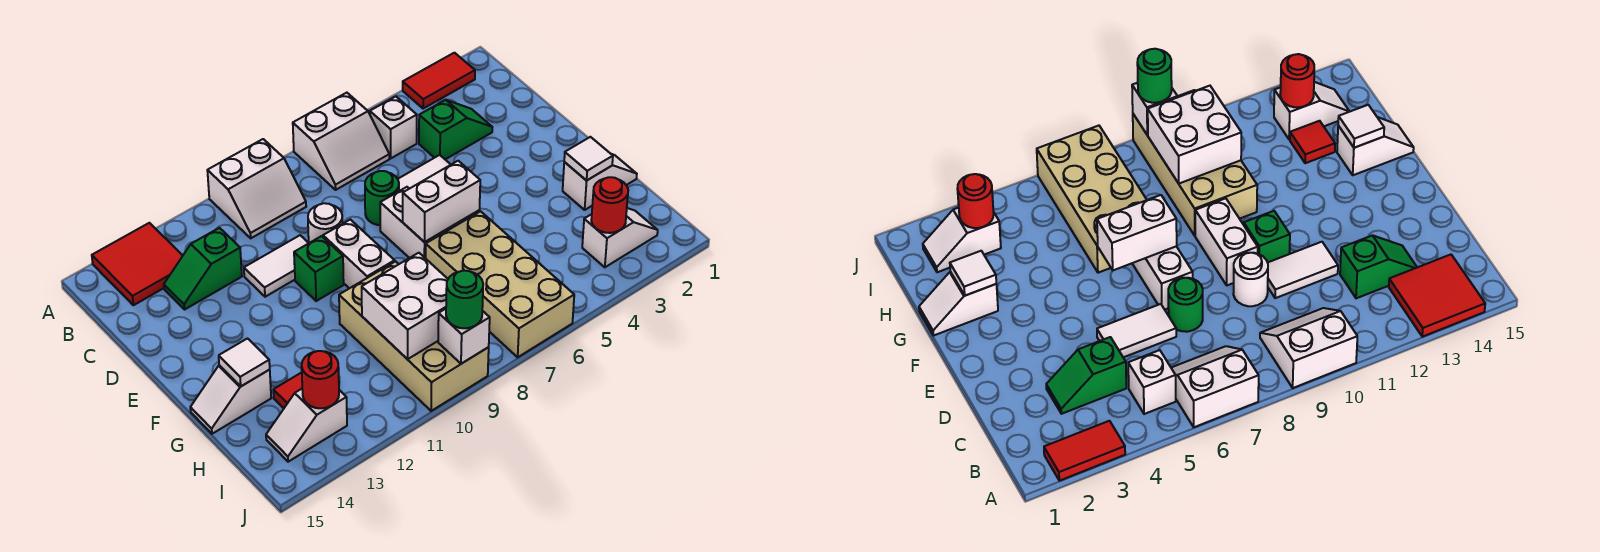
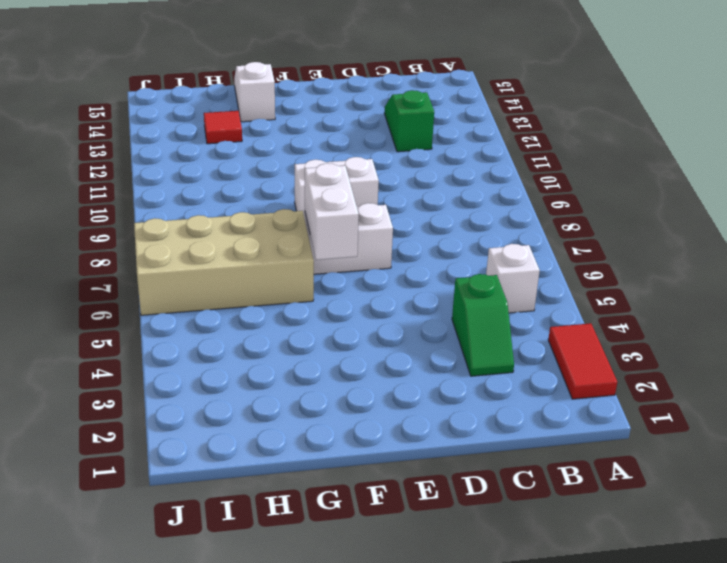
none -> white 2x2 slope [293,93,389,190]
none -> white 2x2 slope [207,139,306,238]
none -> red 2x2 tile [92,223,183,305]

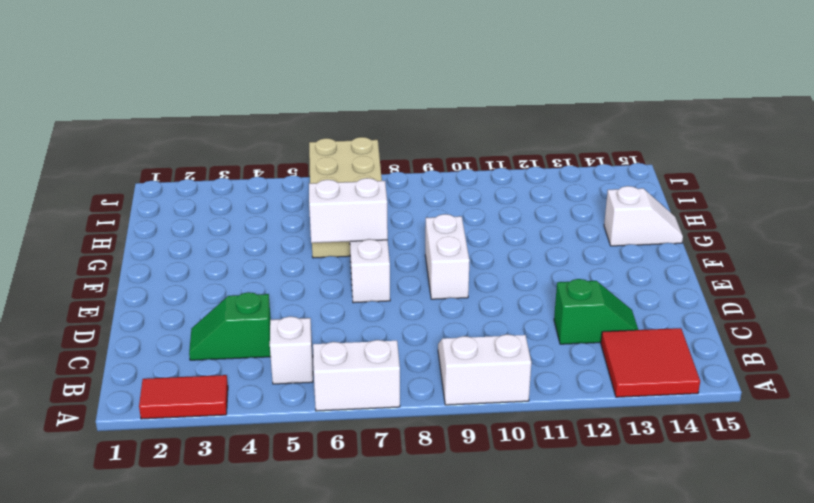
none -> white 1x2 tile [398,155,451,191]
none -> green 1x1 round brick [365,171,399,225]
none -> white 1x1 round brick [308,203,343,243]

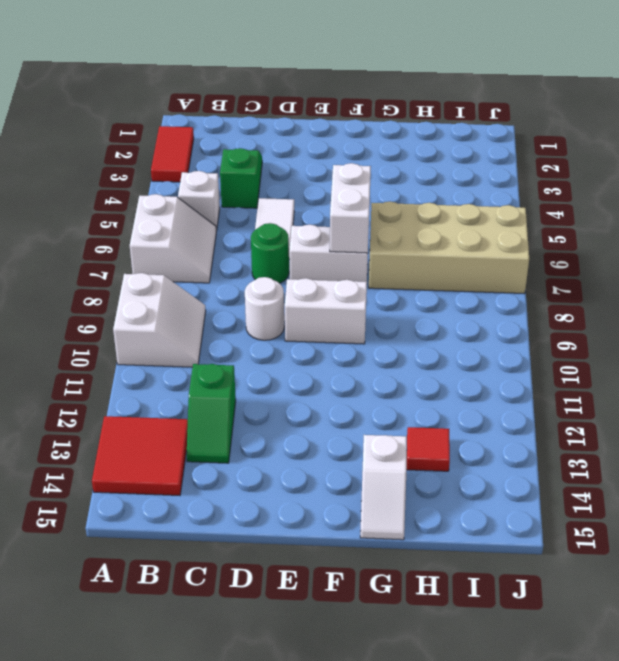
none -> white 1x2 tile [244,235,309,297]
none -> green 1x1 brick [294,236,344,301]
none -> white 1x2 slope [563,154,637,210]

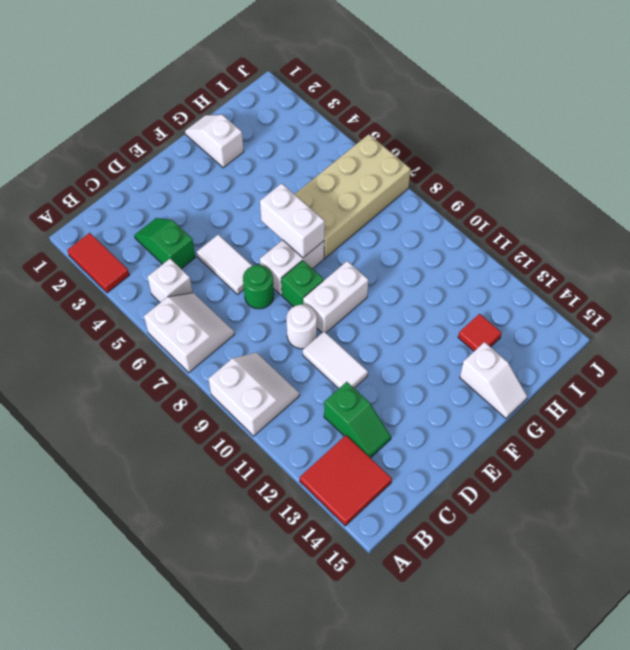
green 1x1 brick [281,261,324,307] -> green 1x1 brick moved to [294,236,344,301]
none -> tan 2x4 brick [339,261,489,411]
none -> white 1x2 slope [582,208,658,267]
none -> white 1x2 slope [266,389,347,462]

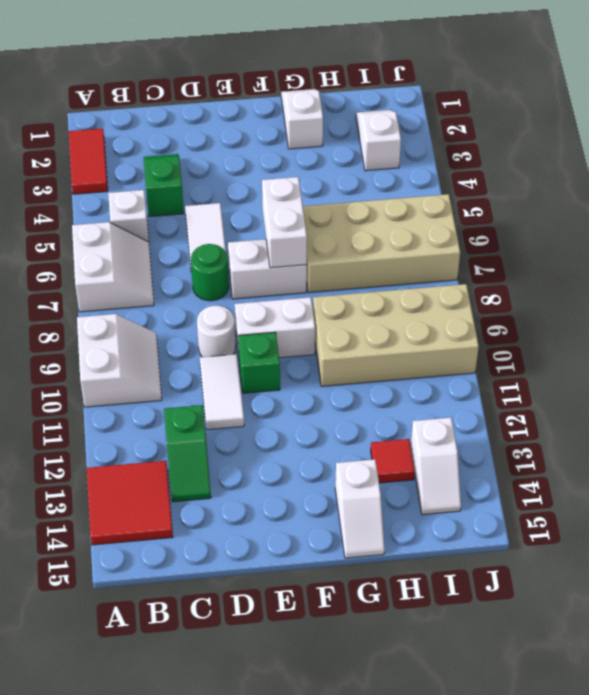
none -> white 1x1 tile [564,137,613,181]
none -> white 1x1 tile [219,339,270,386]
none -> white 2x2 brick [362,253,448,359]

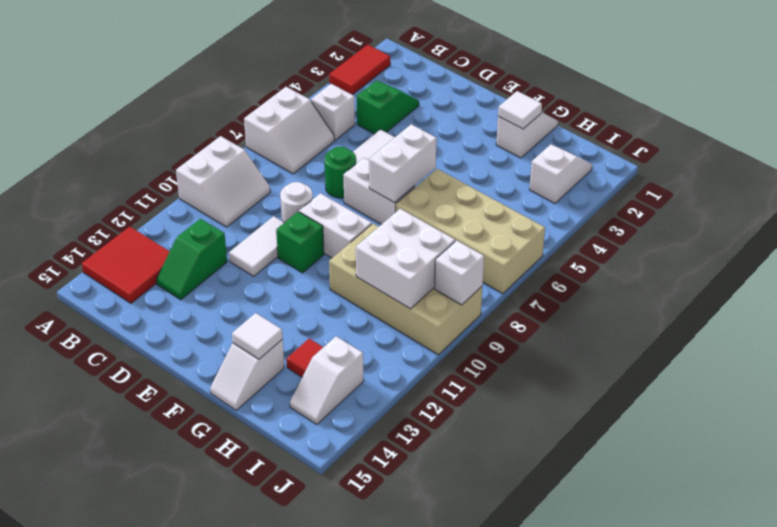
none -> red 1x1 round brick [591,177,628,233]
none -> red 1x1 round brick [302,351,339,408]
none -> green 1x1 round brick [446,271,483,328]

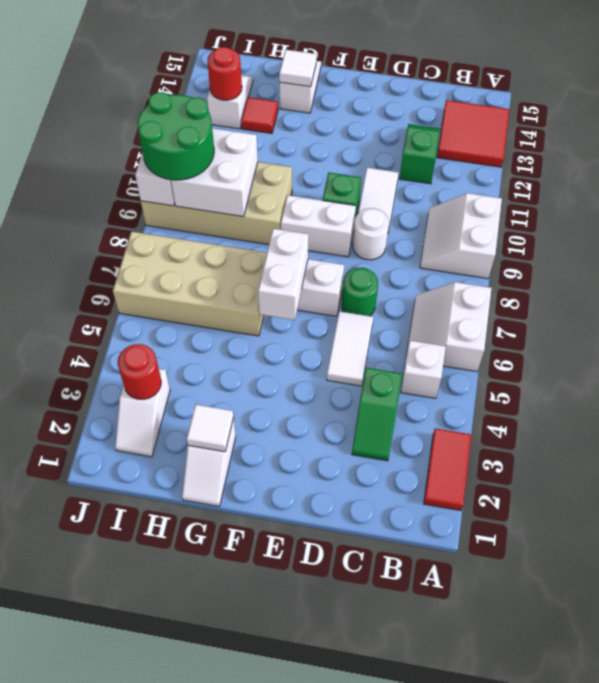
green 2x2 round brick [138,92,214,180] -> green 1x1 round brick [446,271,483,328]

